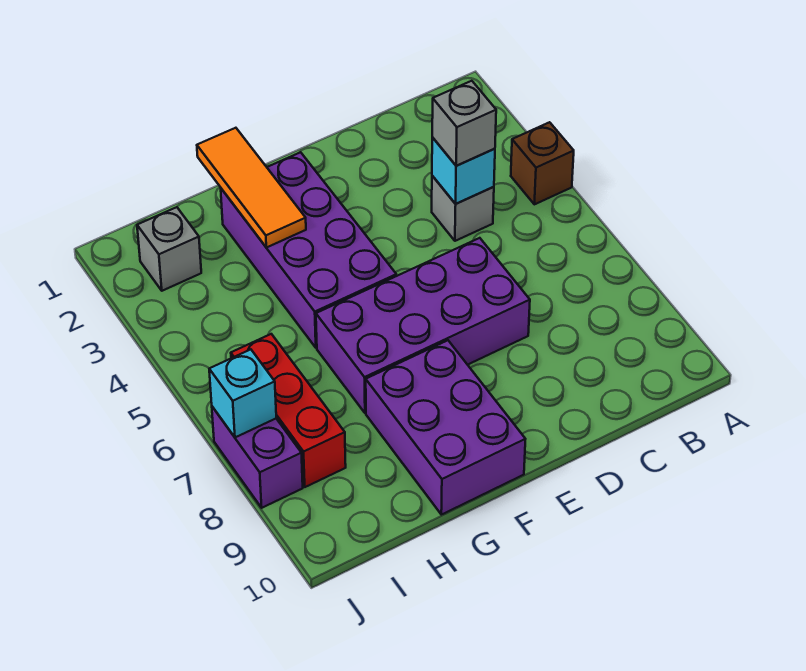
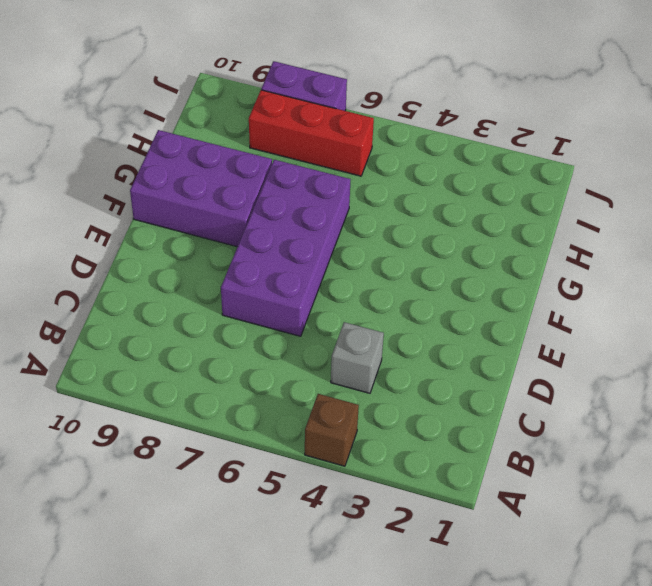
none -> purple 2x4 brick [221,152,396,348]
none -> grey 1x1 brick [137,207,201,291]
none -> cyan 1x1 brick [432,137,495,204]

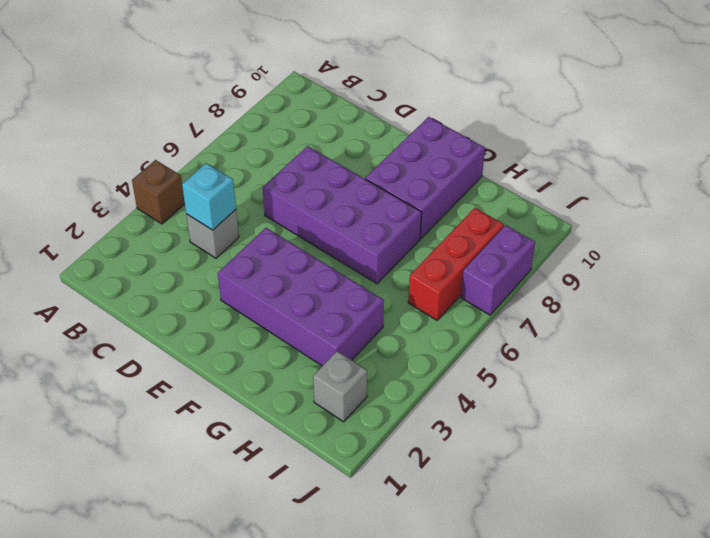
purple 2x4 brick [218,228,384,366] -> purple 2x4 brick turned to [221,152,396,348]
none -> orange 1x3 tile [197,128,306,248]
none -> cyan 1x1 brick [209,349,276,437]
none -> grey 1x1 brick [432,81,496,166]

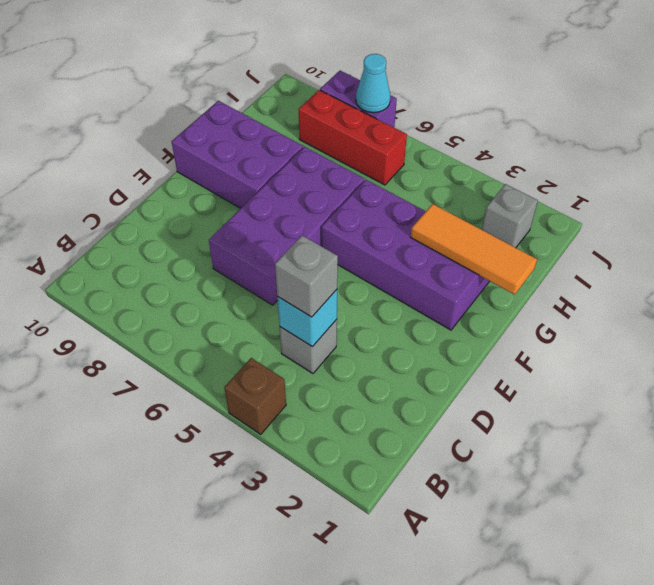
cyan 1x1 cone [356,54,390,113] -> cyan 1x1 brick [209,349,276,437]

